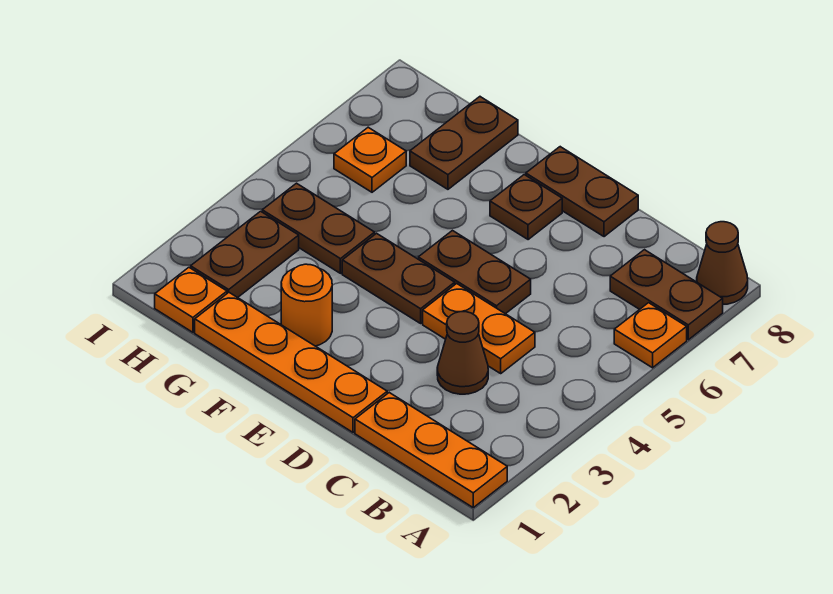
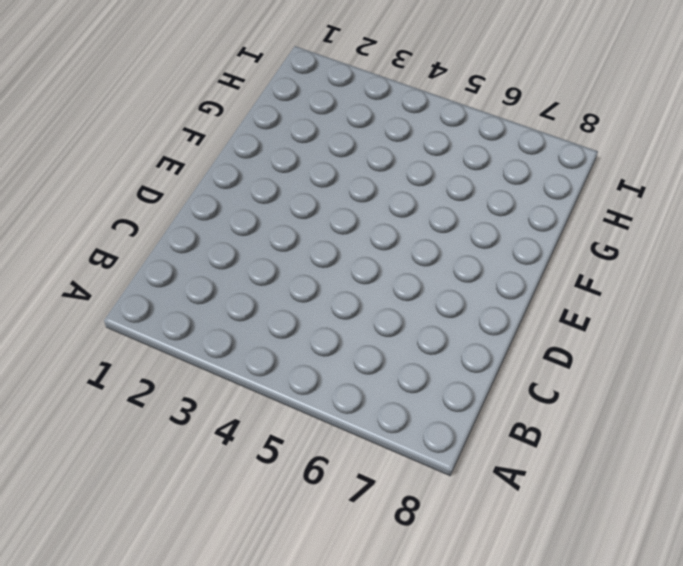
none -> orange 1x3 plate [355,393,507,508]
none -> orange 1x1 plate [614,303,687,368]
none -> brown 1x2 plate [610,250,723,340]

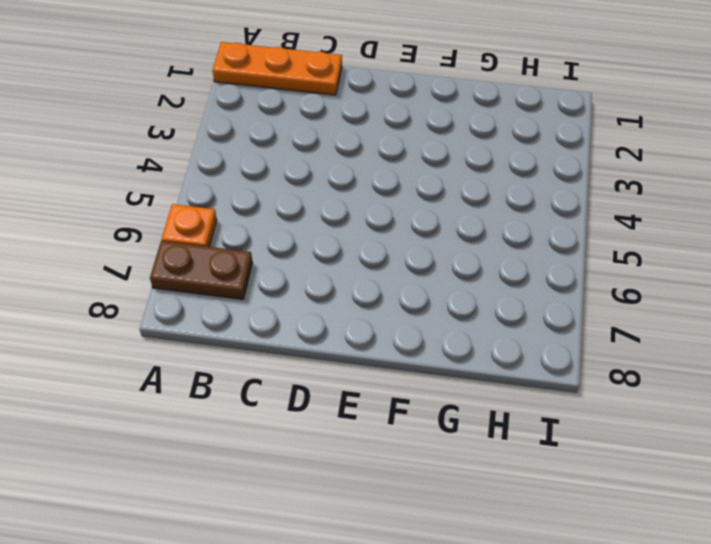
none -> brown 1x1 cone [697,222,748,304]
none -> brown 1x1 cone [437,312,488,394]
none -> orange 1x2 plate [423,284,535,373]

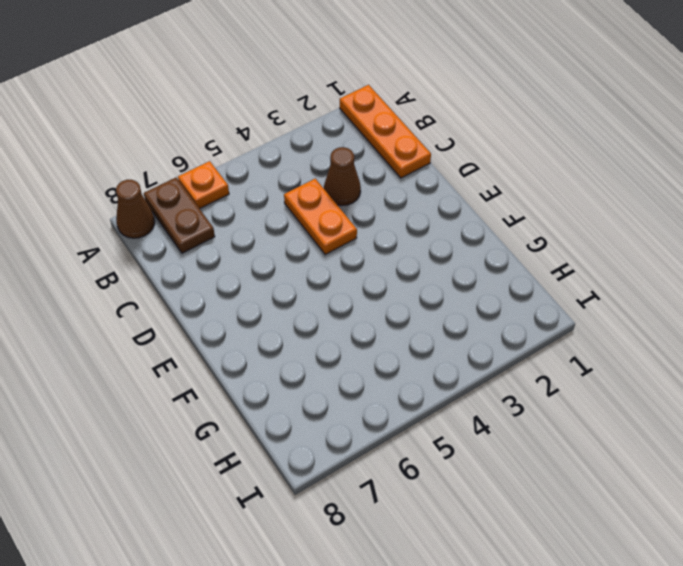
none -> orange 1x4 plate [195,293,387,432]
none -> brown 1x2 plate [418,231,531,314]
none -> brown 1x2 plate [526,147,638,237]

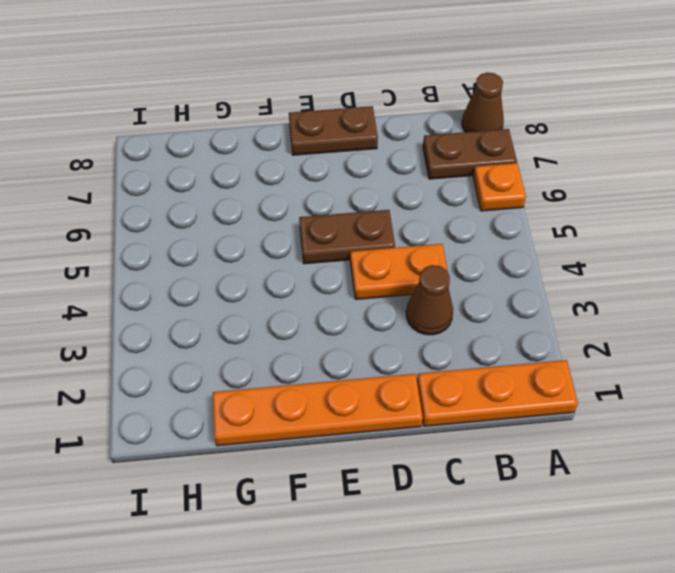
none -> brown 1x2 plate [342,233,455,323]
none -> brown 1x1 plate [490,175,562,240]
none -> orange 1x1 round brick [281,264,332,346]

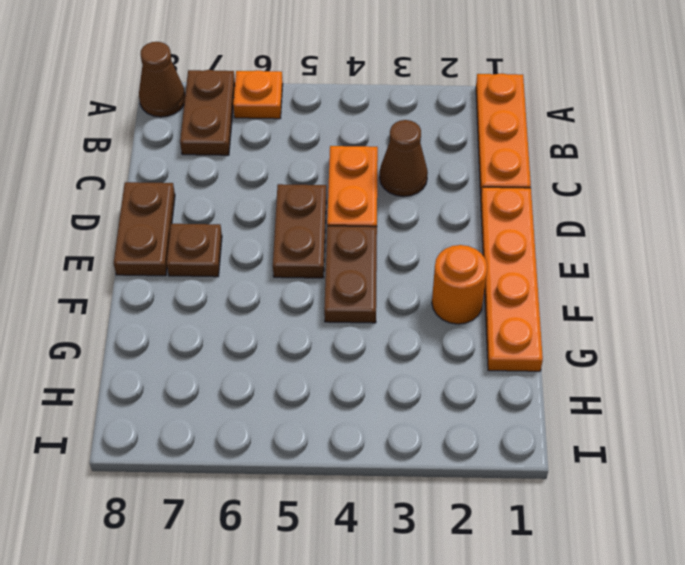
none -> brown 1x2 plate [262,183,375,273]
none -> brown 1x2 plate [410,97,518,189]
none -> orange 1x1 plate [155,267,227,332]

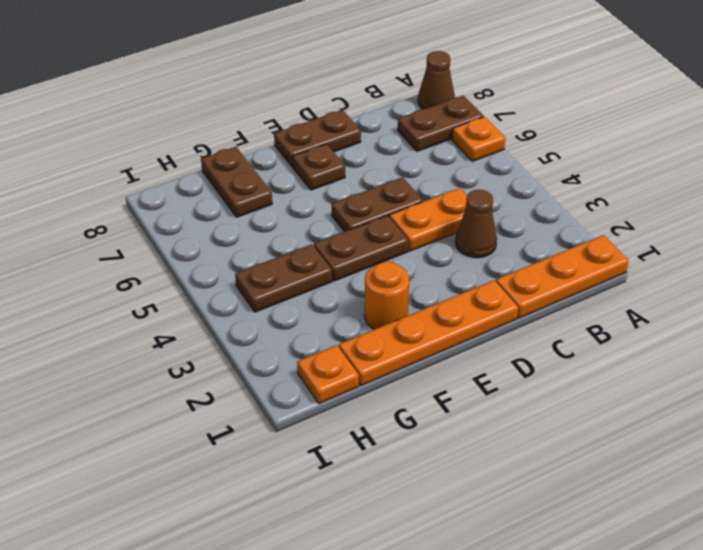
none -> brown 1x2 plate [191,211,299,298]
none -> orange 1x1 plate [334,127,406,192]

